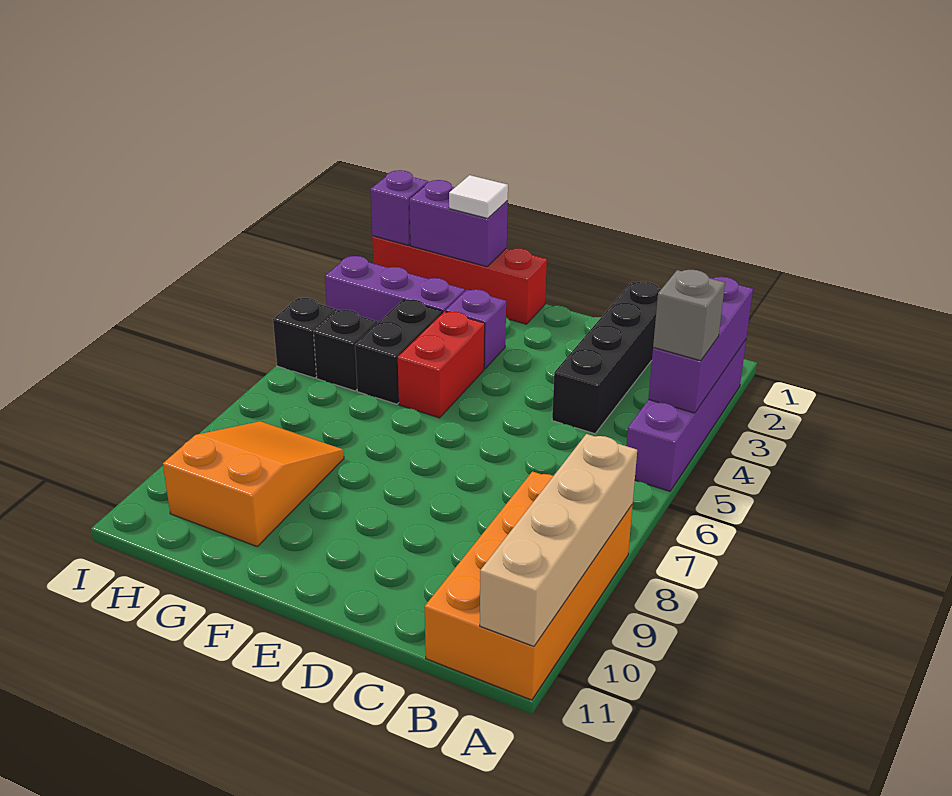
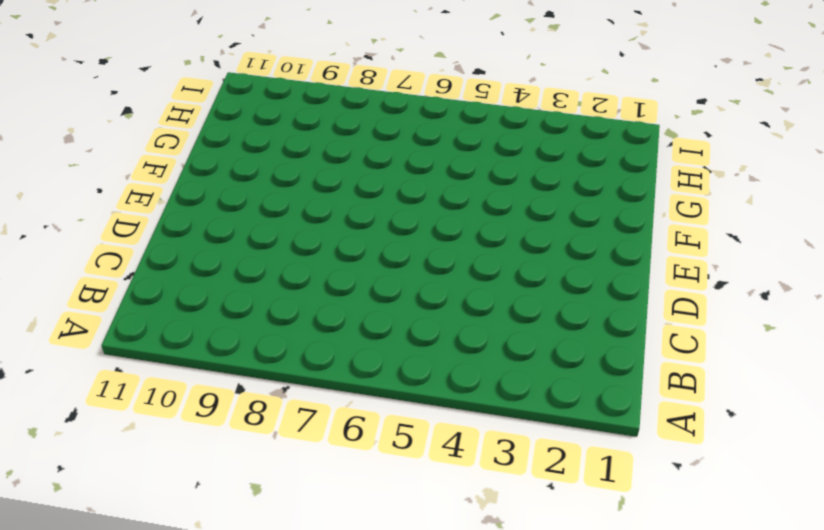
none -> purple 1x4 brick [627,340,746,491]
none -> orange 2x4 brick [425,472,633,700]
none -> black 1x4 brick [552,281,661,434]

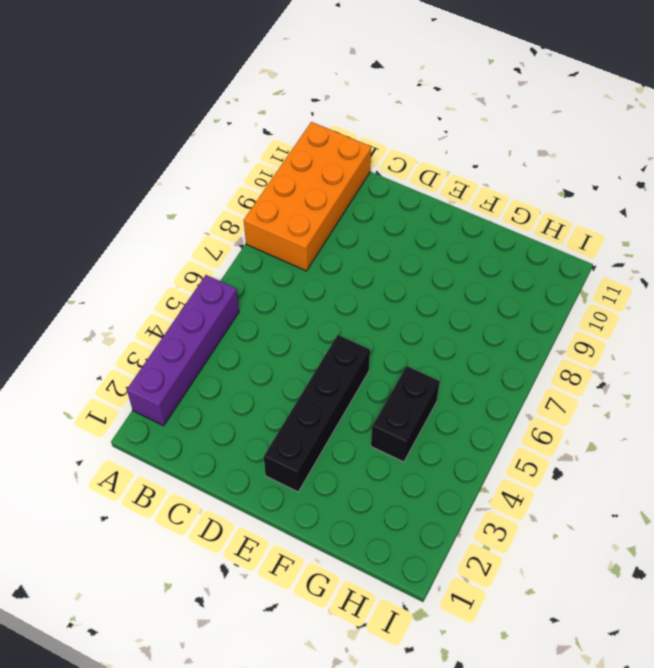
black 1x4 brick [264,335,370,492] -> black 1x4 brick moved to [552,281,661,434]
none -> red 1x4 brick [372,236,547,324]
none -> purple 1x1 brick [446,289,506,369]
none -> red 1x2 brick [398,311,485,418]

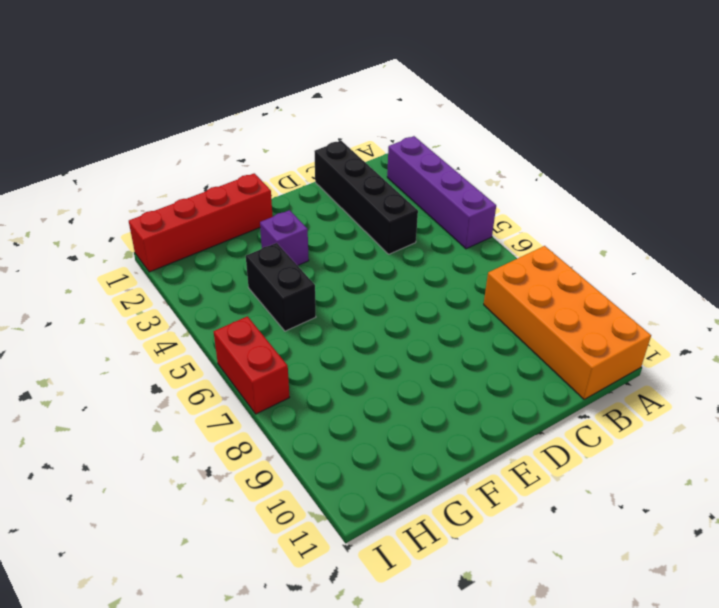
red 1x2 brick [214,316,290,414] -> red 1x2 brick moved to [398,311,485,418]
none -> purple 1x3 brick [325,256,465,323]
none -> orange 2x3 slope [163,421,344,546]
none -> black 1x1 brick [314,310,377,391]

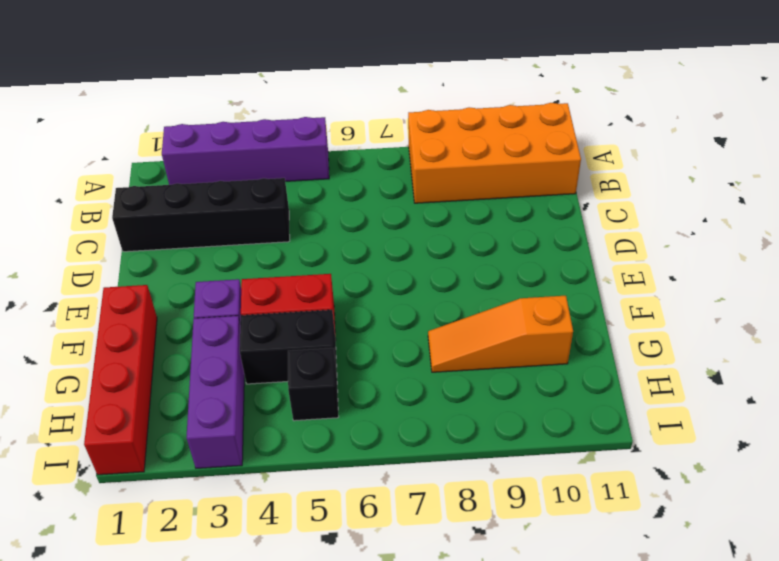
orange 1x3 slope [428,296,573,372] -> orange 2x3 slope [163,421,344,546]
none -> black 1x1 brick [273,298,336,378]
none -> purple 1x3 brick [648,277,753,413]
none -> tan 1x4 brick [480,434,637,646]

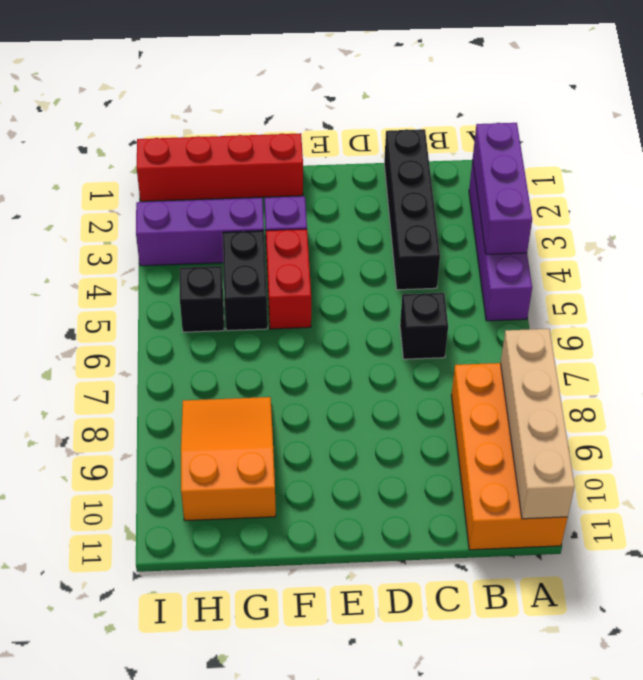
black 1x1 brick [400,293,448,359] -> black 1x1 brick moved to [273,298,336,378]
none -> purple 1x2 brick [409,180,508,267]
none -> purple 1x1 brick [370,170,428,245]
none -> grey 1x1 brick [653,270,725,361]

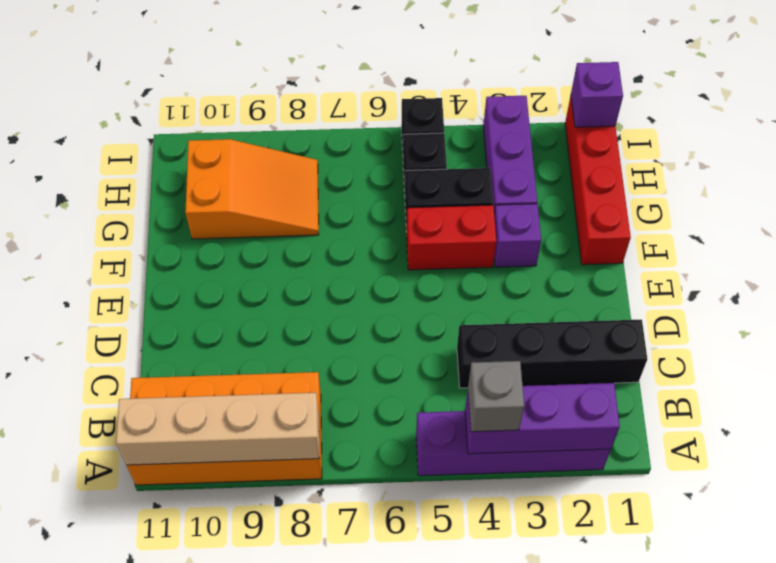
none -> purple 1x2 brick [409,180,508,267]
none -> white 1x1 tile [449,175,508,218]

